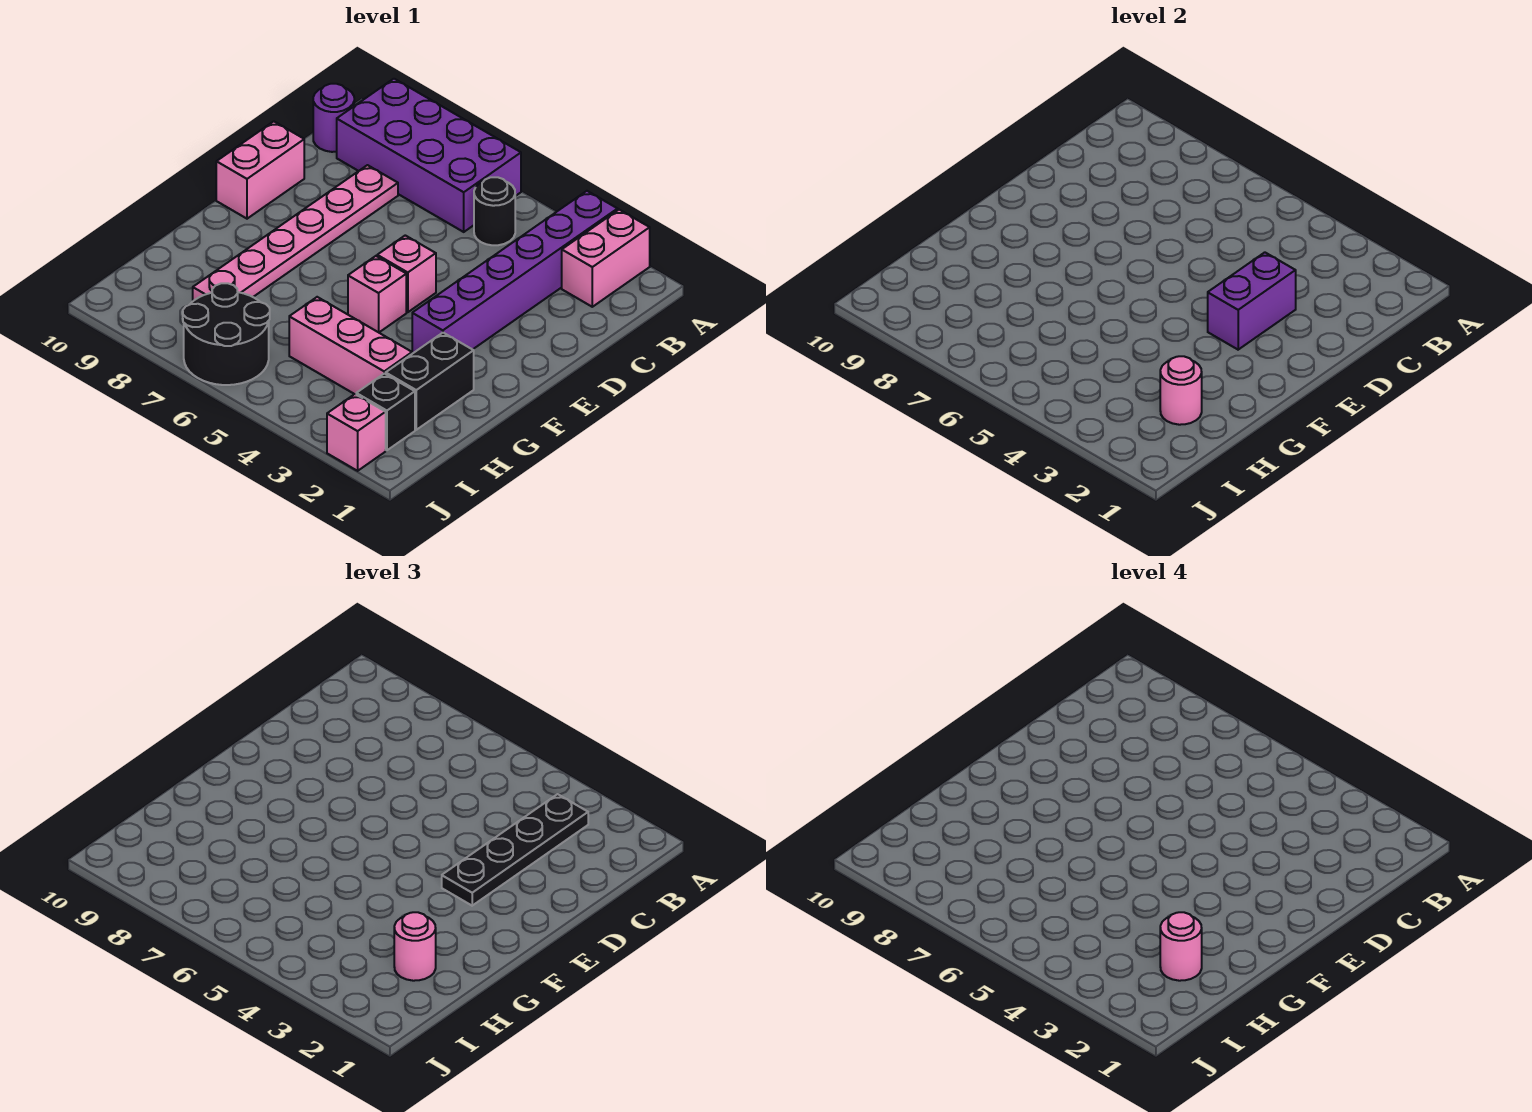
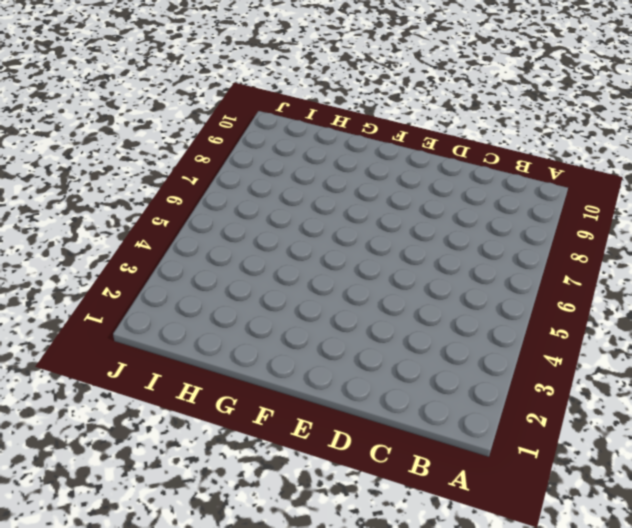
none -> pink 1x2 brick [562,210,650,307]
none -> purple 1x6 brick [412,191,618,353]
none -> purple 2x4 brick [337,79,521,232]

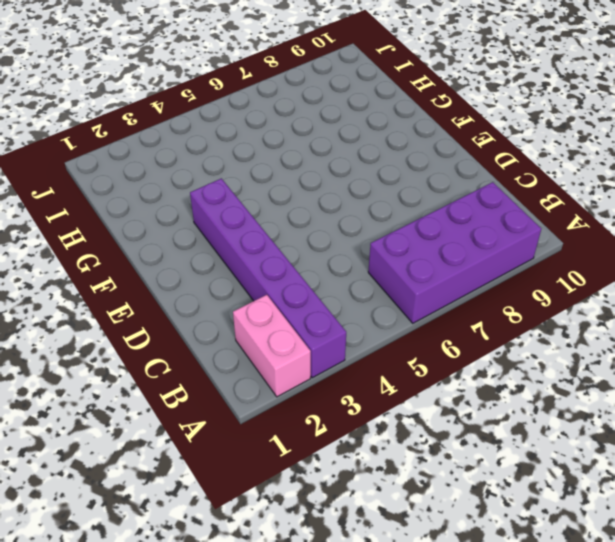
none -> black 1x1 round brick [474,177,515,245]
none -> purple 1x1 round brick [313,84,354,152]
none -> pink 1x6 plate [193,165,398,300]

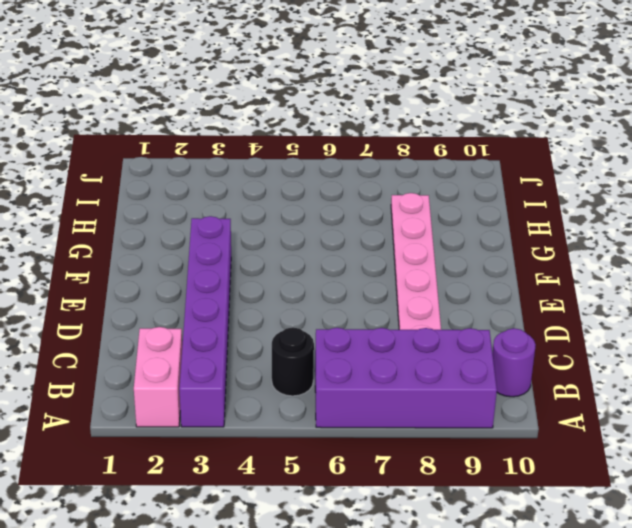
none -> pink 1x2 brick [216,121,304,219]
none -> pink 1x1 brick [377,235,436,312]
none -> pink 1x1 brick [348,256,406,332]

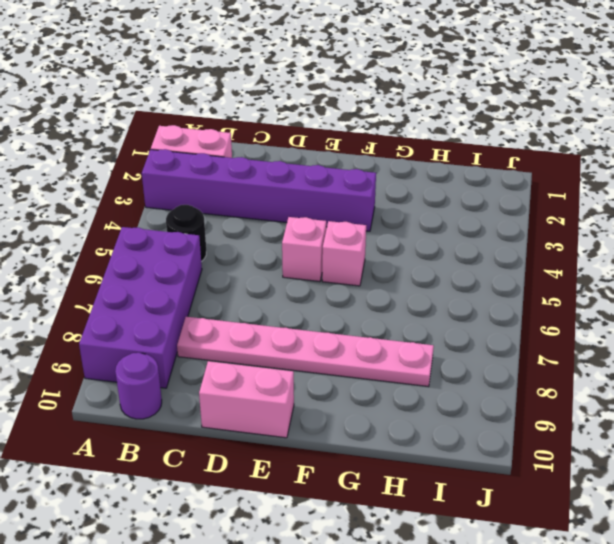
none -> black 1x2 brick [386,333,474,430]
none -> pink 1x3 brick [289,297,412,394]
none -> black 1x1 brick [356,374,415,450]

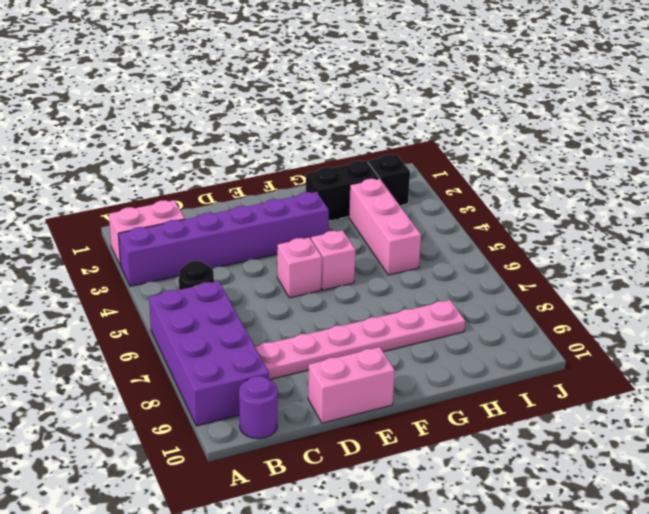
none -> black 2x2 round brick [183,283,270,385]
none -> pink 1x1 brick [327,394,386,471]
none -> purple 1x2 brick [1208,252,1296,350]

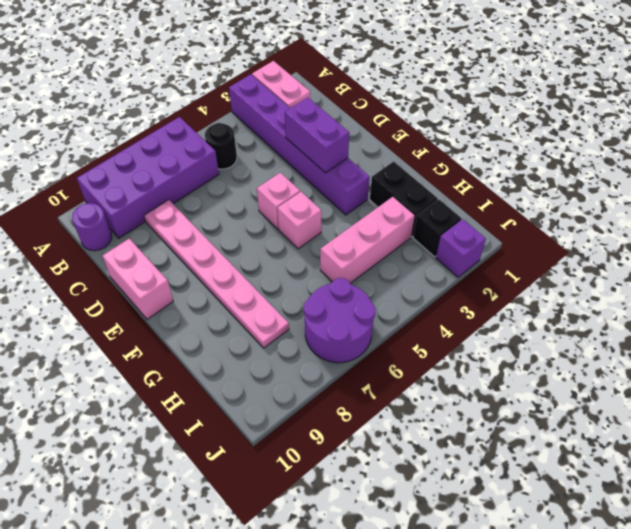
purple 2x2 round brick [304,278,375,363] -> black 2x2 round brick [183,283,270,385]
purple 1x1 brick [436,219,486,277] -> pink 1x1 brick [327,394,386,471]
none -> pink 1x1 round brick [1160,356,1202,425]
none -> black 1x4 plate [442,794,588,906]
none -> pink 1x1 round brick [394,912,436,981]

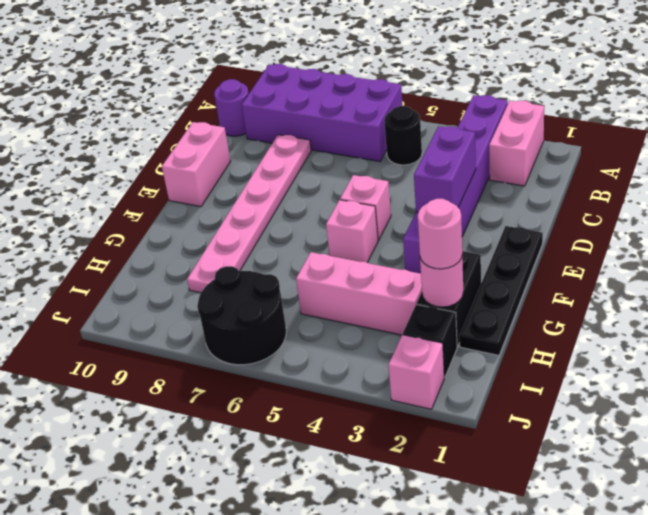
black 1x4 plate [459,226,543,355] -> black 1x4 plate moved to [442,794,588,906]
none -> pink 1x1 round brick [1160,912,1202,981]

